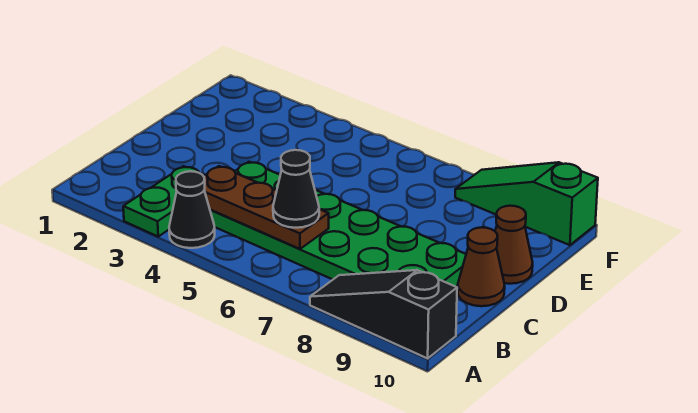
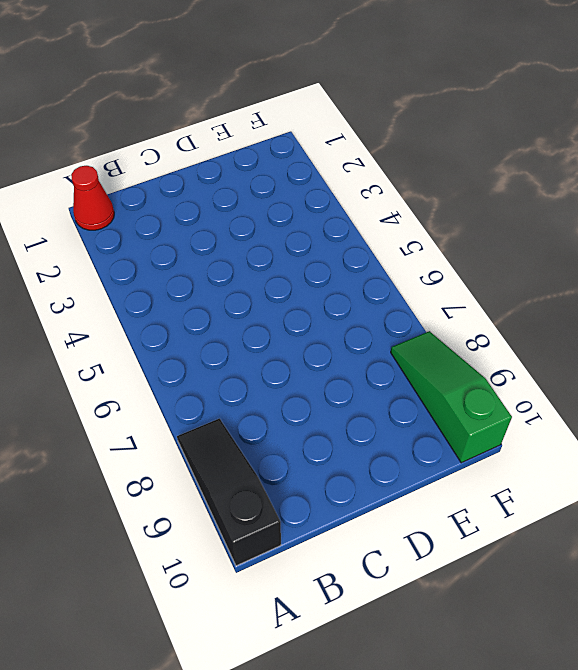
red 1x1 cone [71,166,114,230] -> none
none -> green 1x2 plate [123,166,204,236]
none -> black 1x1 cone [169,171,215,248]

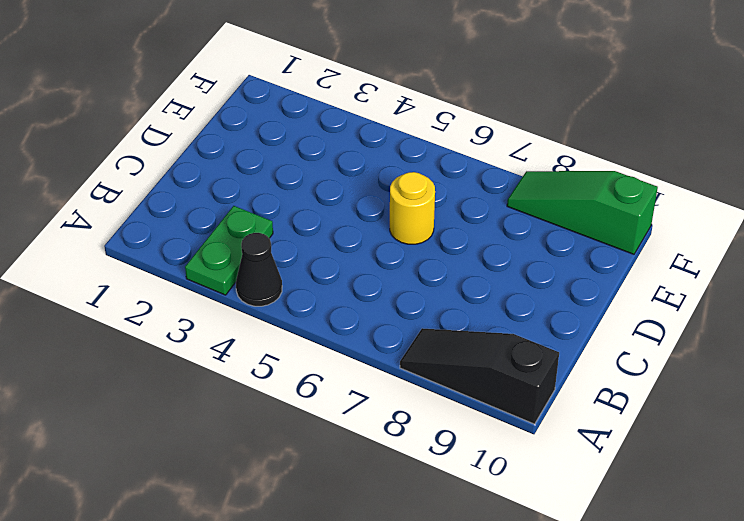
yellow 1x1 round brick [390,172,435,244] -> none
none -> green 2x6 plate [210,162,466,287]
none -> brown 1x1 cone [458,227,505,306]

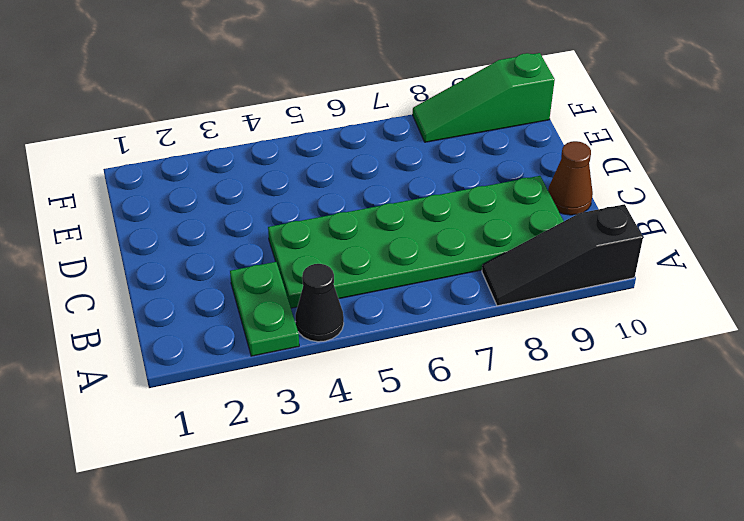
none -> brown 1x1 cone [495,206,533,284]
none -> brown 1x3 plate [204,166,329,249]

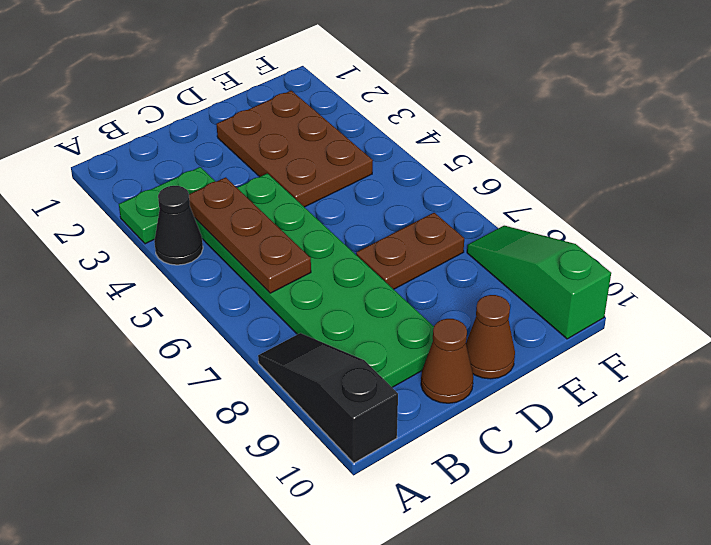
brown 2x3 plate [217,91,373,207] -> none
brown 1x2 plate [356,213,464,289] -> none
none -> black 1x1 cone [273,150,319,228]

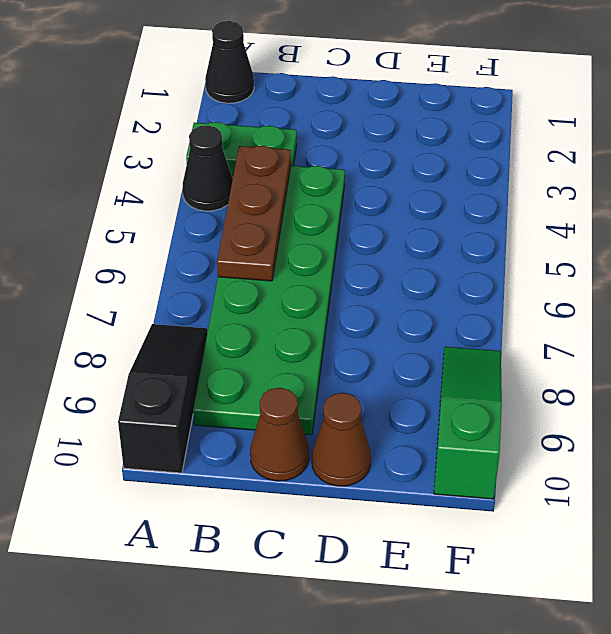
black 1x1 cone [205,21,254,103] -> black 1x1 cone moved to [273,150,319,228]

